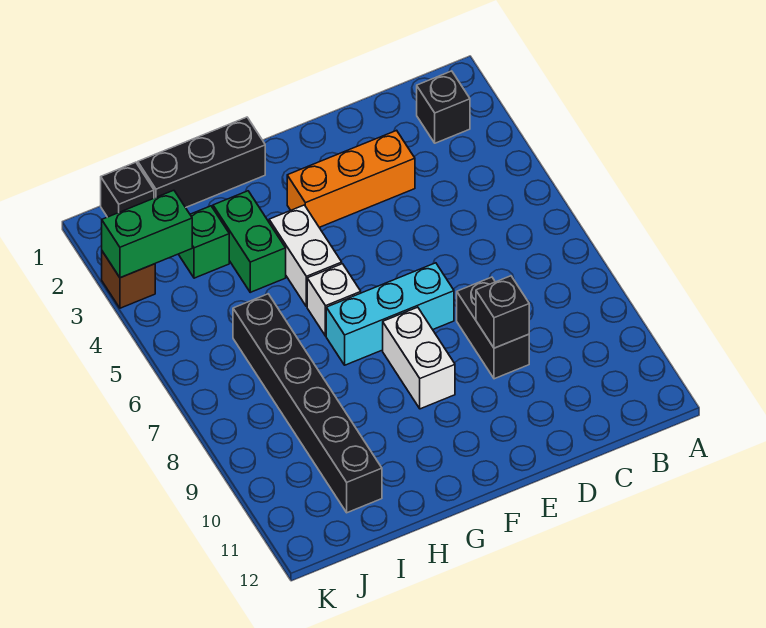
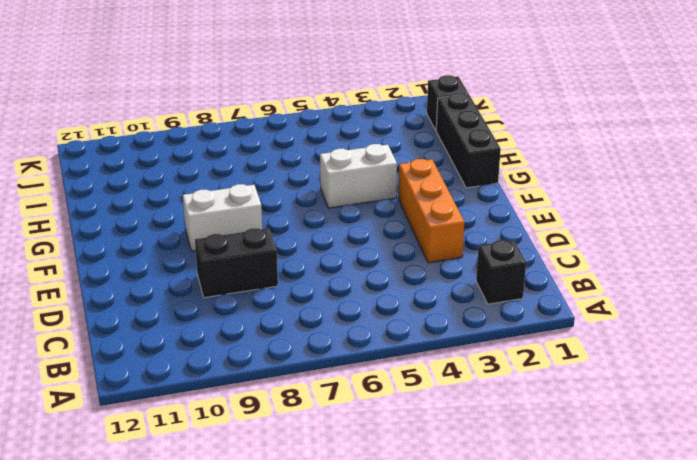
none -> cyan 1x3 brick [326,263,454,365]
none -> white 1x1 brick [307,264,361,336]
none -> green 1x2 brick [213,191,286,292]

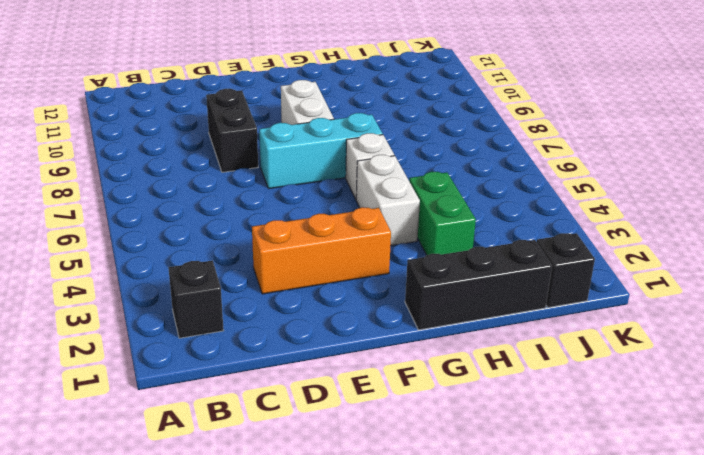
none -> green 1x1 brick [179,206,229,278]
none -> black 1x6 brick [233,294,382,513]
none -> brown 1x1 brick [102,251,155,308]

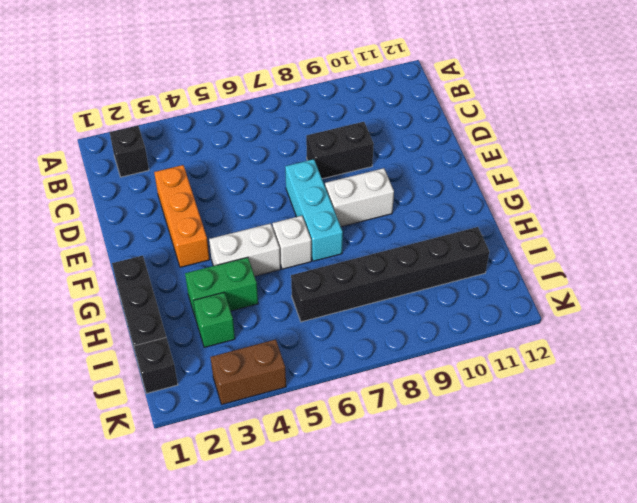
brown 1x2 brick [210,339,286,404] -> brown 1x1 brick [102,251,155,308]
none -> black 1x1 brick [476,276,529,348]
none -> green 1x2 brick [102,190,192,278]

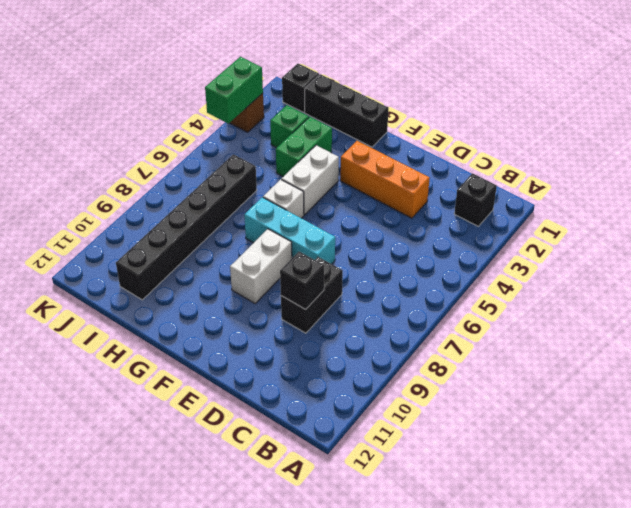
green 1x2 brick [205,57,263,124] -> green 1x2 brick turned to [102,190,192,278]

